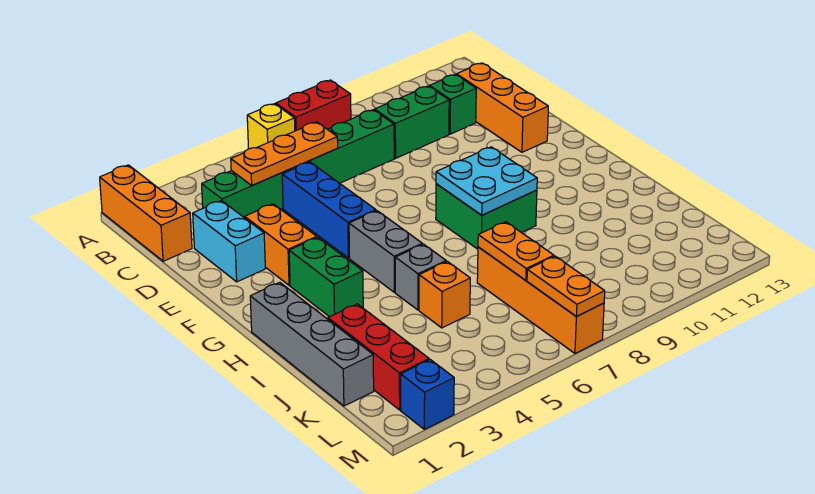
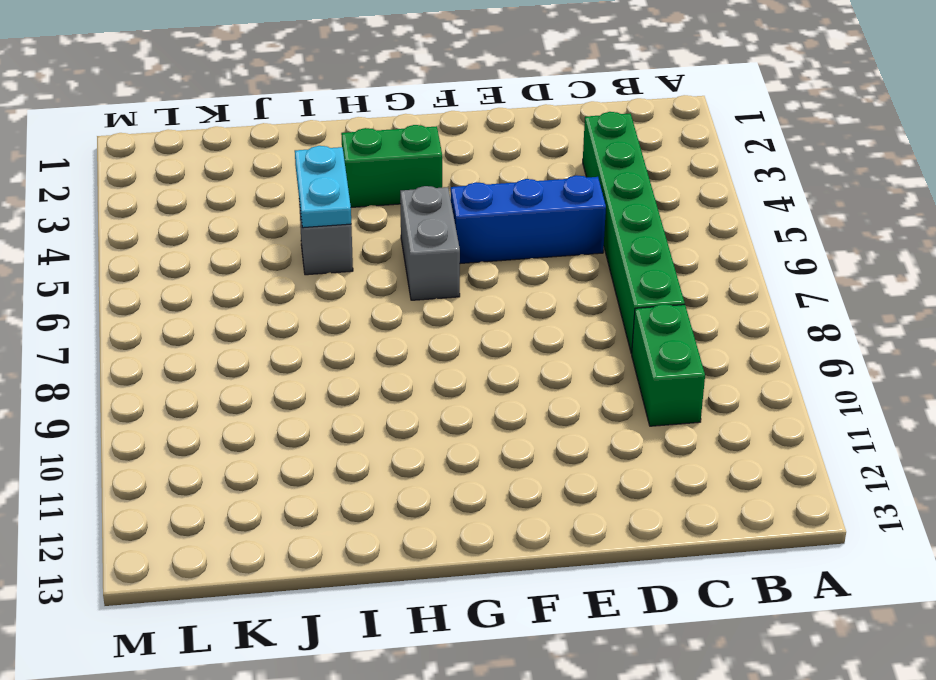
grey 1x2 brick [400,186,460,300] -> grey 1x2 brick turned to [349,211,422,292]
cyan 1x2 plate [295,146,351,228] -> none
none -> orange 1x3 brick [100,165,192,261]
none -> yellow 1x1 brick [247,104,295,149]
none -> red 1x2 brick [276,80,351,131]

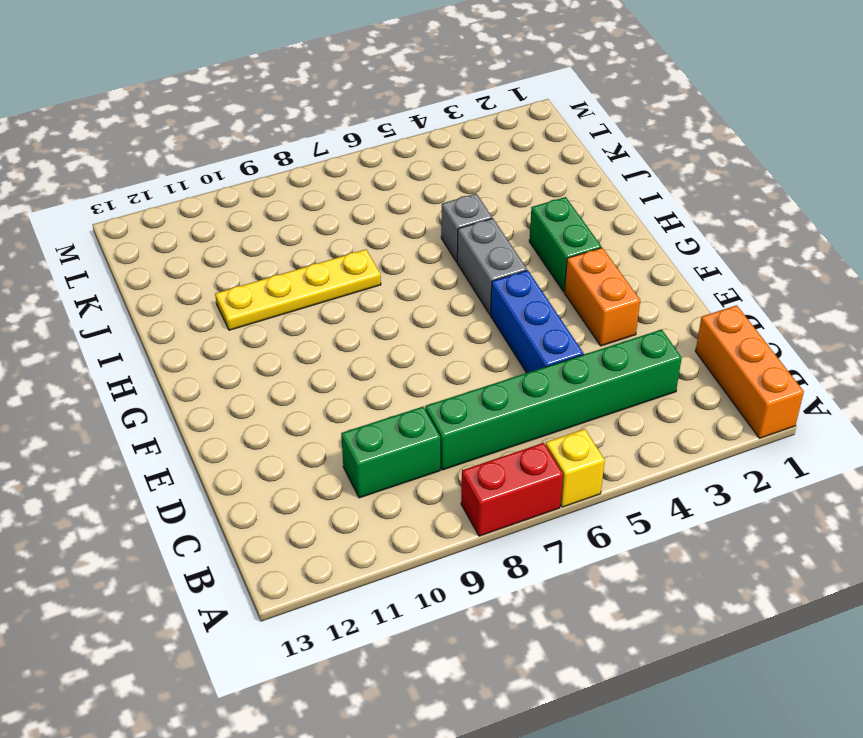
yellow 1x4 plate [215,249,381,330] -> none
none -> green 1x1 brick [430,75,476,134]
none -> orange 1x3 brick [457,63,548,152]
none -> cyan 1x2 brick [193,201,265,282]

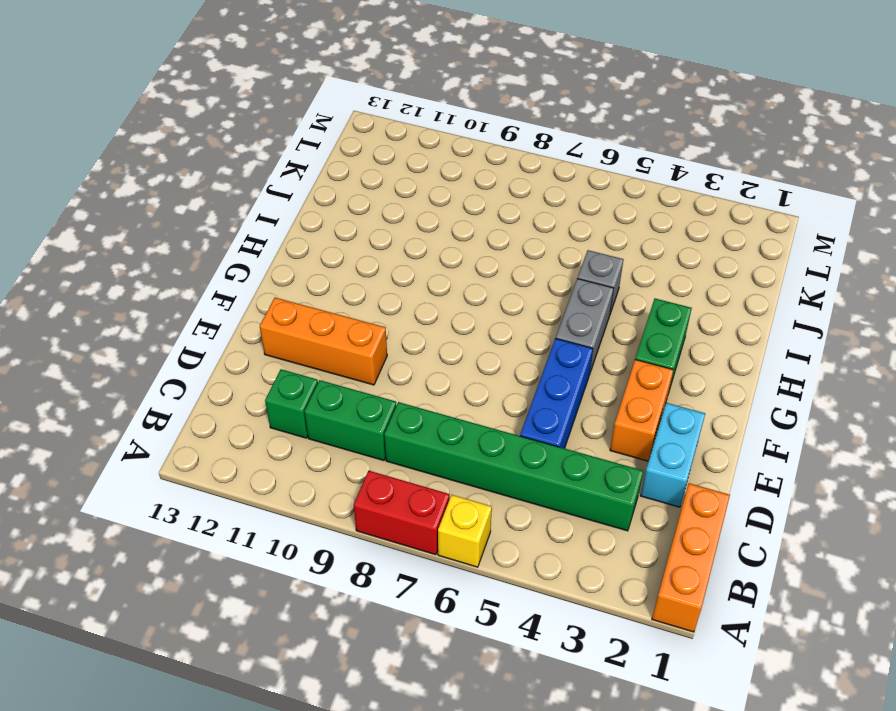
orange 1x3 brick [260,298,387,385] -> orange 1x3 brick turned to [457,63,548,152]
none -> green 2x2 brick [436,184,537,249]
none -> grey 1x4 brick [250,282,374,406]
none -> red 1x3 brick [328,304,429,410]

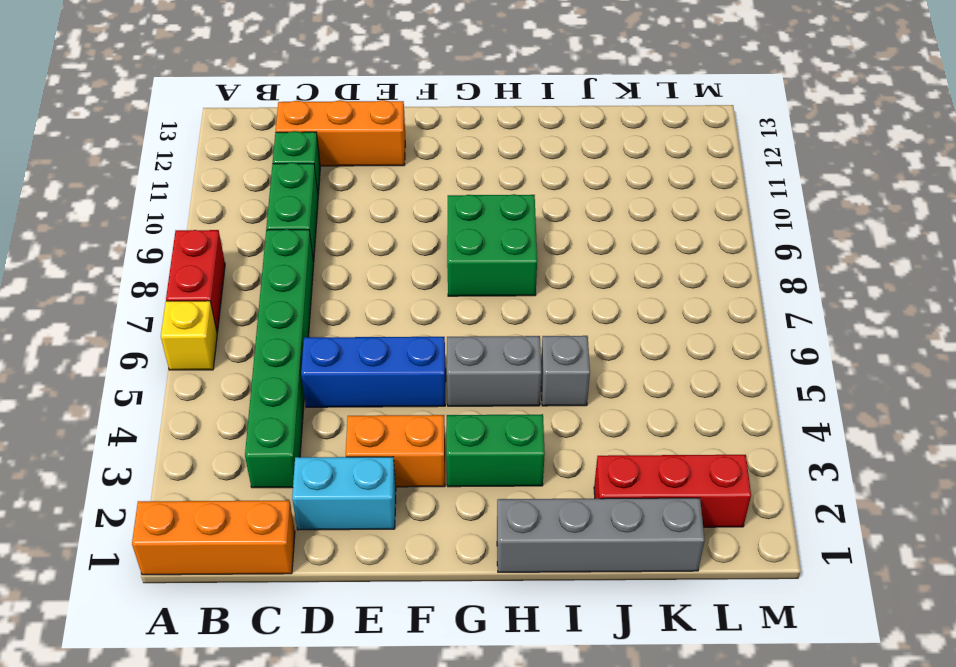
none -> orange 1x1 brick [419,261,470,328]
none -> orange 1x4 brick [477,247,604,353]
none -> blue 1x1 brick [401,360,454,429]

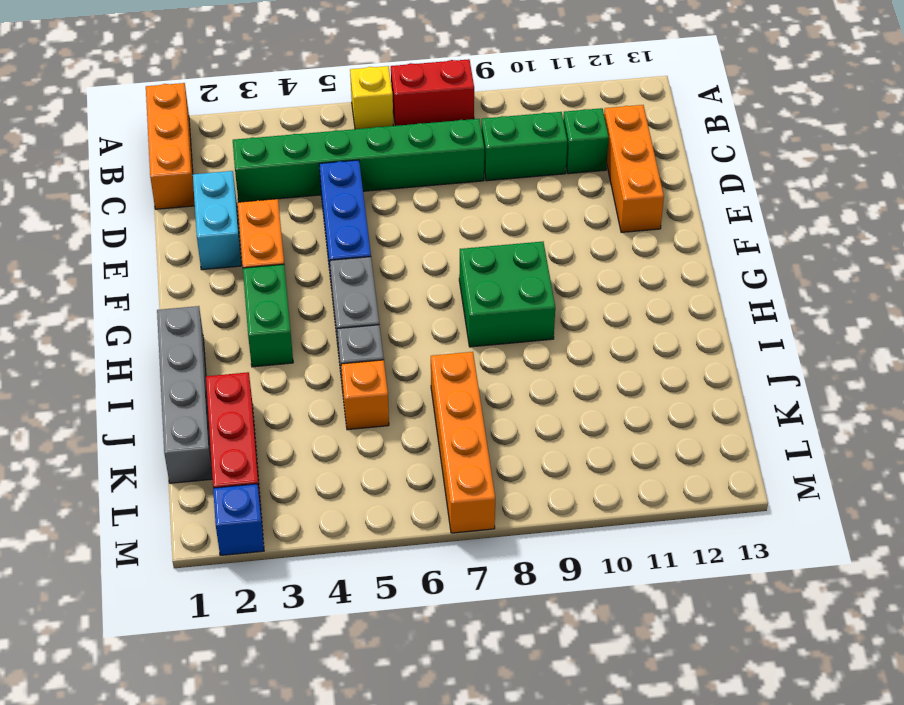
none -> orange 1x3 plate [231,122,338,185]
none -> cyan 2x2 plate [436,147,537,215]
none -> orange 1x2 plate [478,222,554,280]

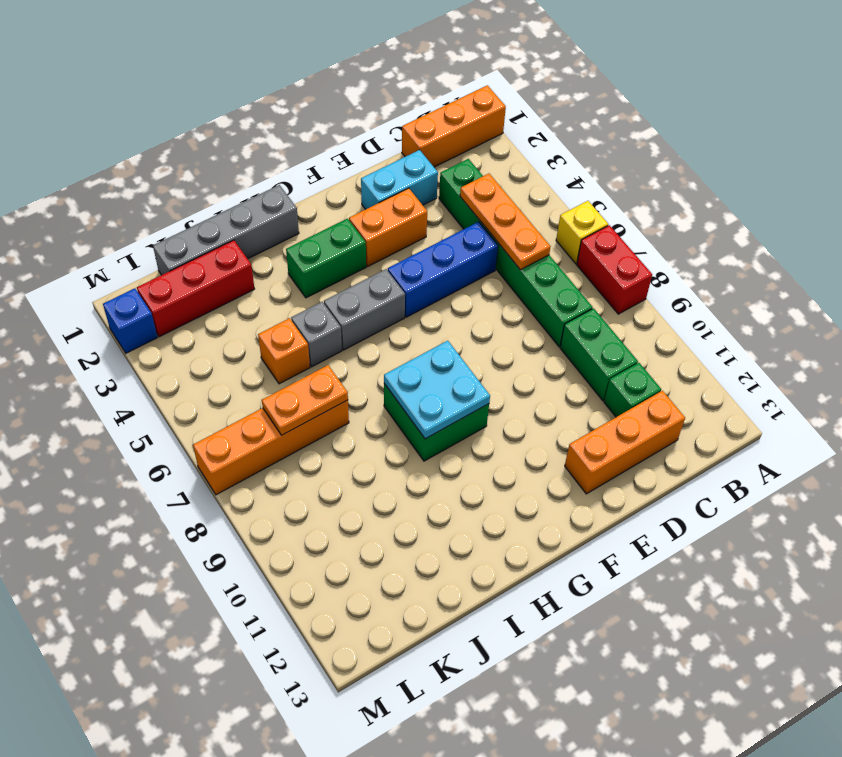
none -> orange 1x2 plate [527,256,605,317]

